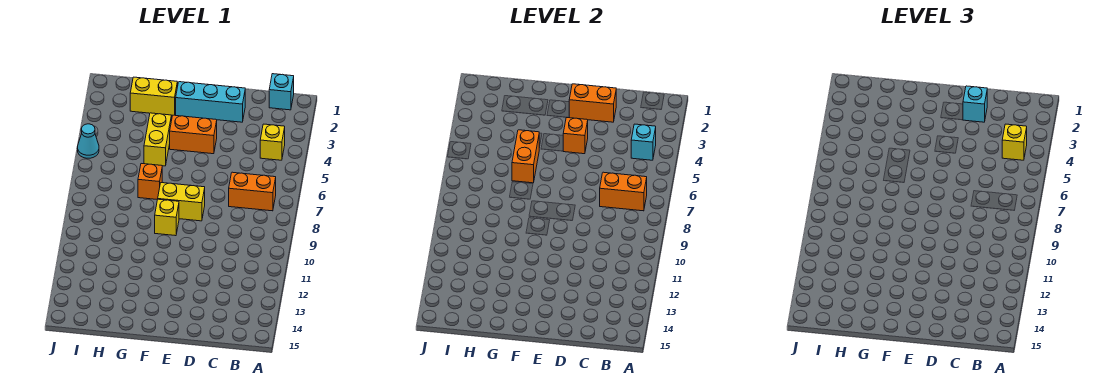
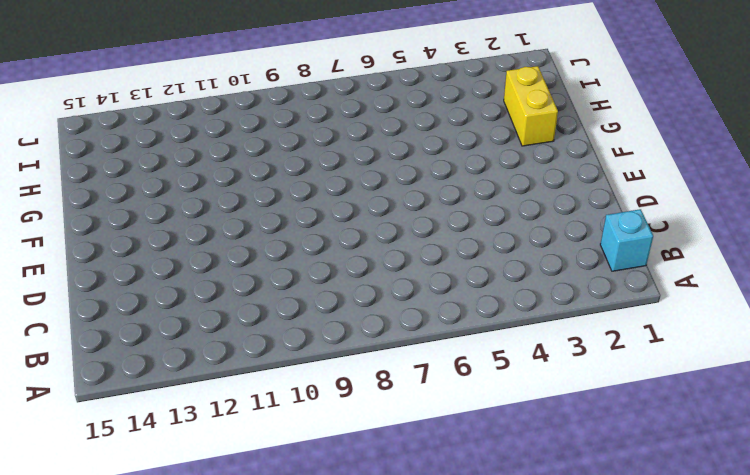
none -> yellow 1x1 brick [260,124,285,160]
none -> orange 1x2 brick [229,172,276,211]
none -> cyan 1x3 brick [176,82,245,122]

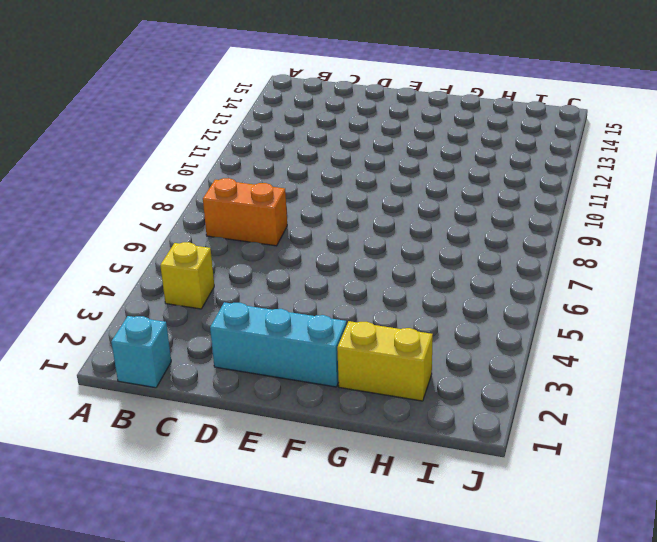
none -> orange 1x2 brick [170,115,217,154]
none -> yellow 1x2 brick [158,183,205,221]
none -> yellow 1x1 brick [155,199,179,236]

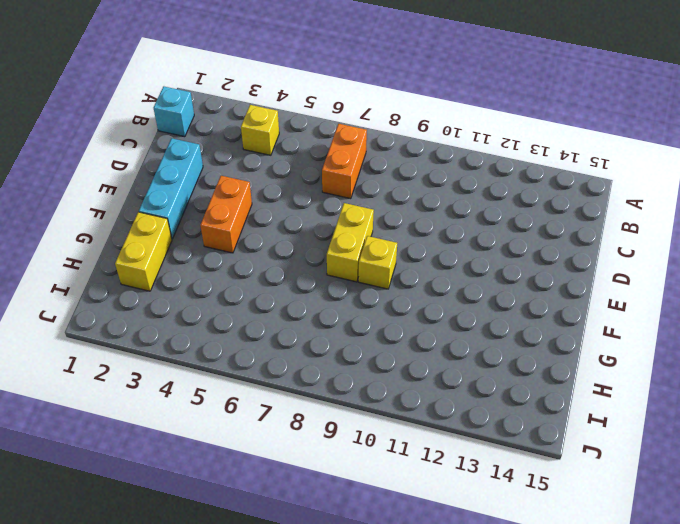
none -> yellow 1x2 brick [144,113,171,166]
none -> orange 1x1 brick [138,164,162,200]
none -> cyan 1x1 cone [77,124,99,158]

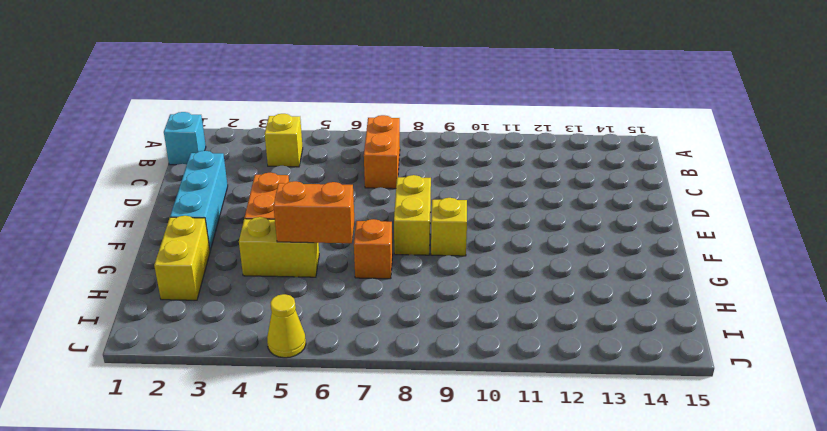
yellow 1x1 cone [267,294,306,358] -> cyan 1x1 cone [77,124,99,158]
none -> cyan 1x1 brick [631,124,656,160]
none -> orange 1x2 brick [600,172,647,211]
none -> orange 1x2 brick [569,84,616,122]

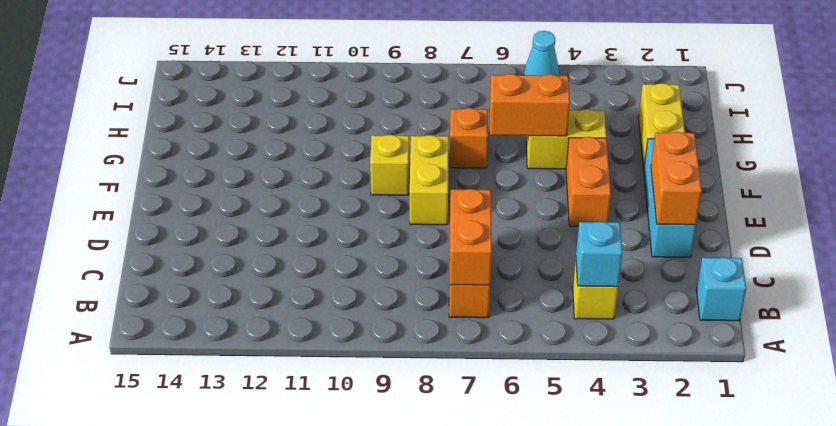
none -> orange 1x1 brick [563,117,588,154]
none -> yellow 1x1 brick [1002,124,1027,160]
none -> cyan 1x1 brick [963,86,987,122]

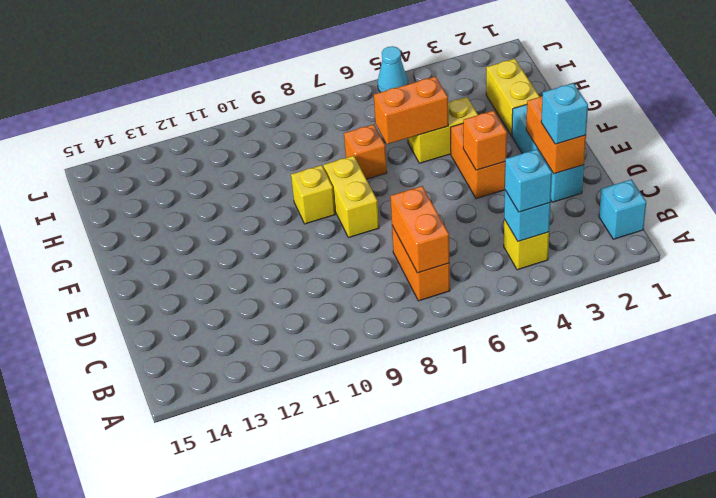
cyan 1x1 brick [505,149,552,212] -> yellow 1x1 brick [1002,124,1027,160]

